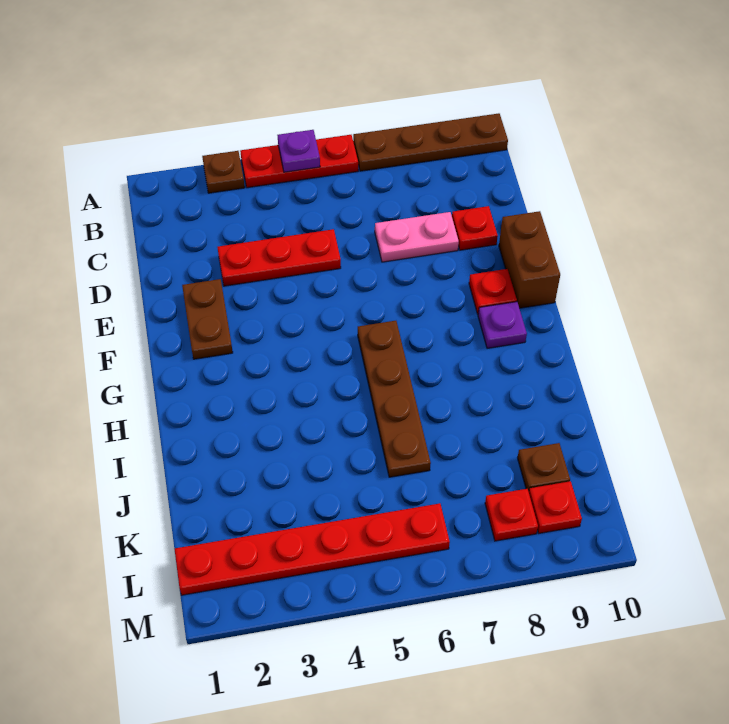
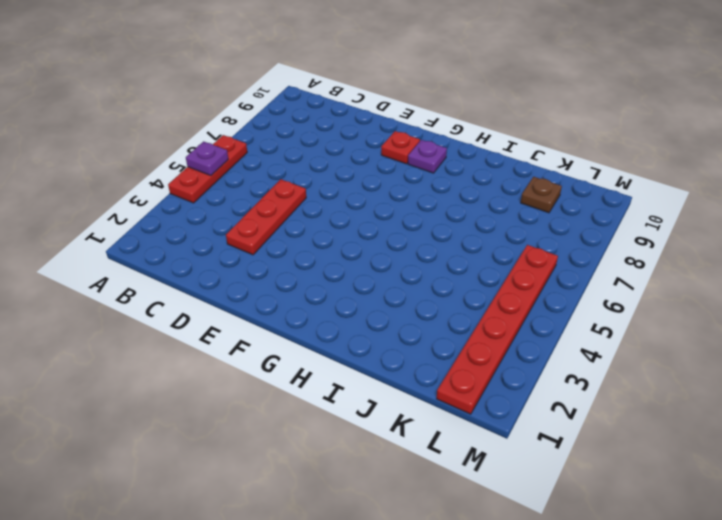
none -> brown 1x1 plate [202,151,245,193]
none -> brown 1x4 plate [353,113,508,171]
none -> pink 1x2 plate [375,212,459,262]

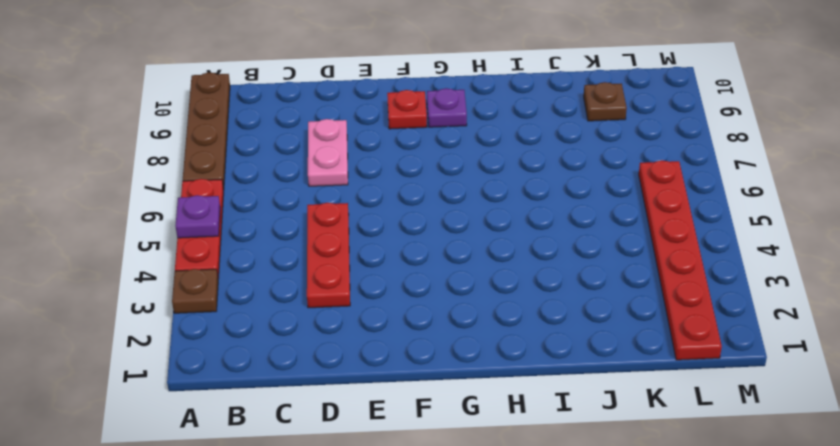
none -> red 1x1 plate [452,206,498,250]
none -> brown 1x2 plate [182,279,233,359]
none -> brown 1x2 brick [499,211,560,308]

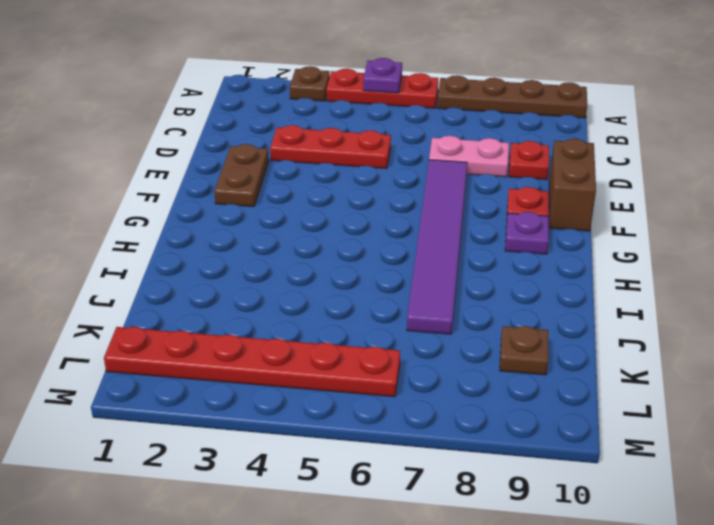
purple 1x6 tile [407,160,467,334] -> none
none -> brown 1x4 plate [358,321,431,477]
none -> red 1x1 plate [485,489,538,541]
none -> red 1x1 plate [529,481,582,533]

